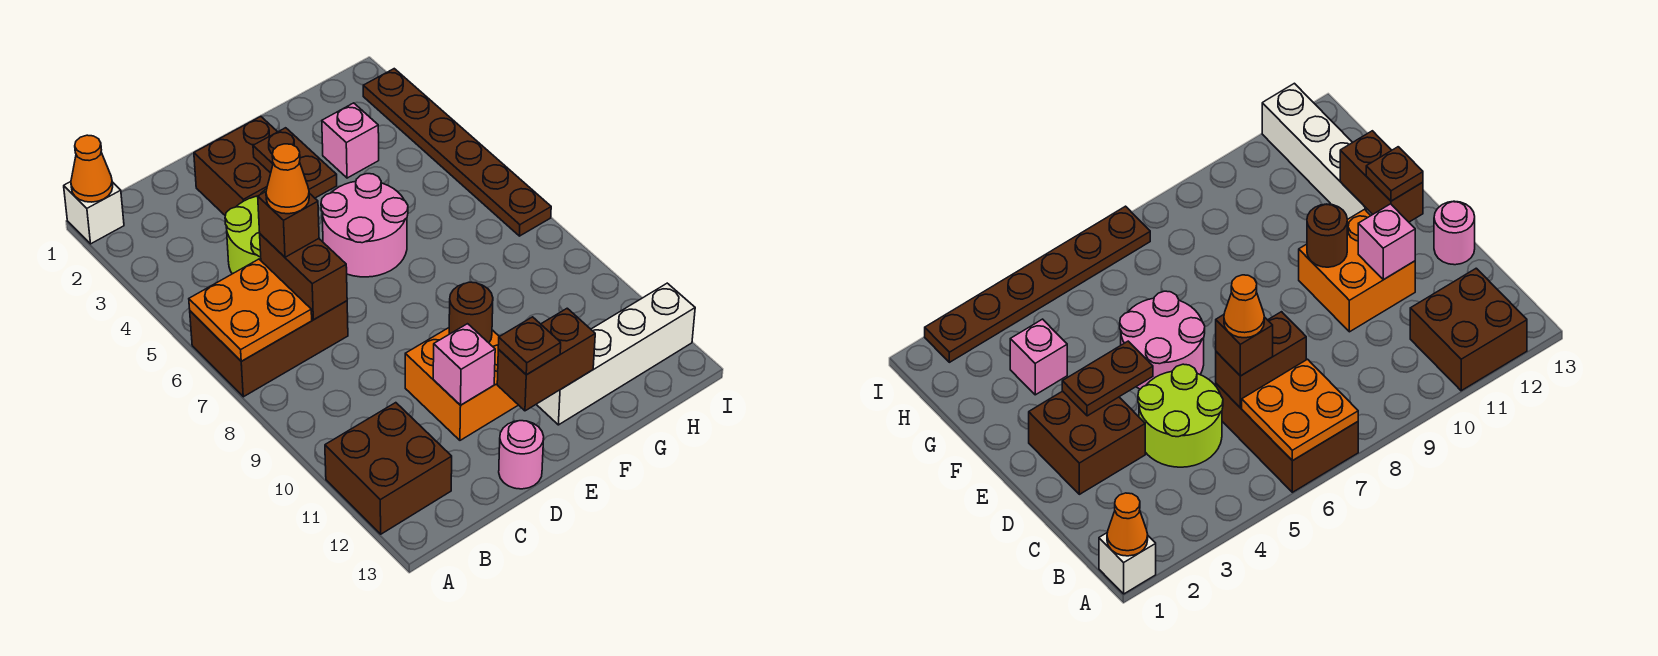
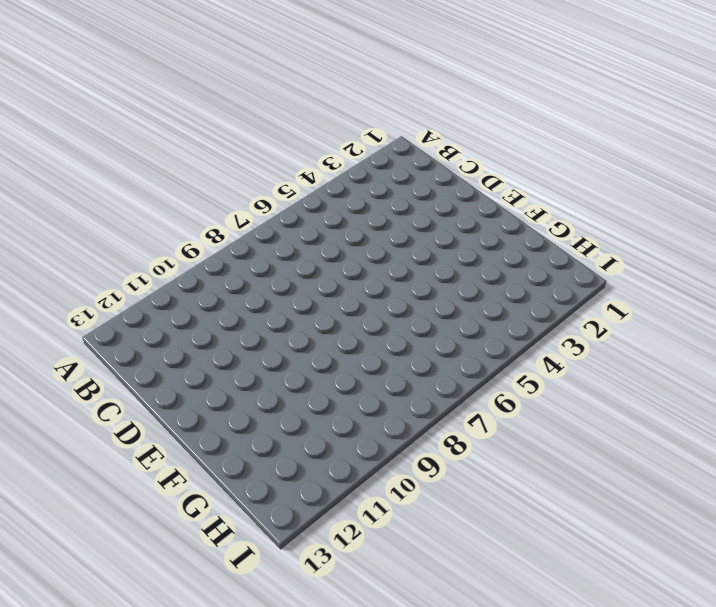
none -> white 1x1 brick [64,182,124,244]
none -> brown 2x3 brick [190,301,348,397]
none -> brown 2x2 brick [325,403,452,534]

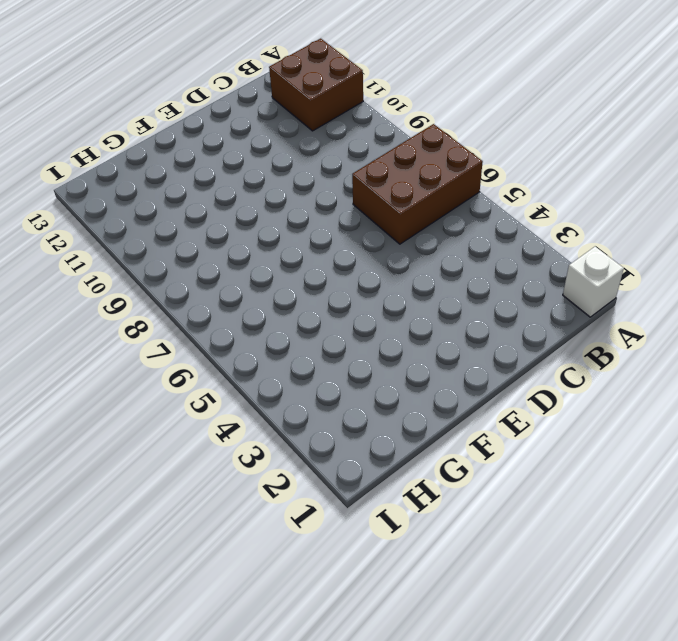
none -> lime 2x2 round brick [225,189,267,274]
none -> brown 2x2 brick [194,117,277,216]
none -> orange 2x2 brick [405,328,518,440]

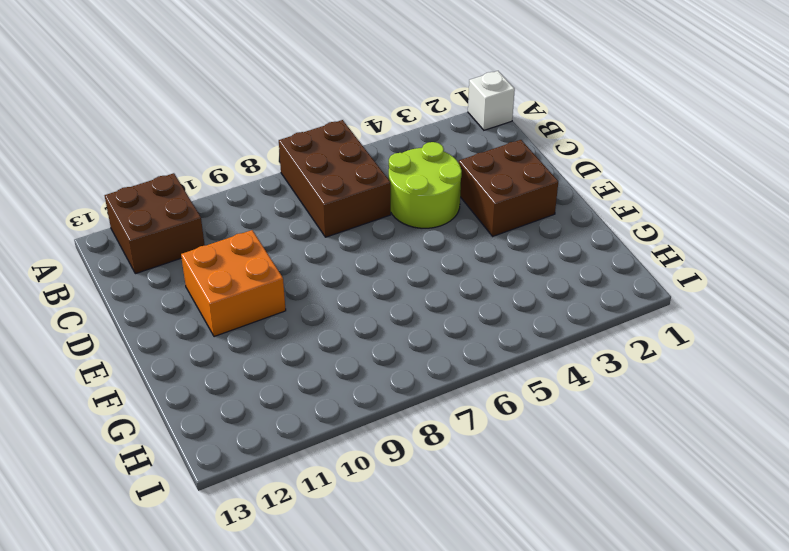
none -> pink 1x1 round brick [499,421,544,489]
none -> pink 2x2 round brick [321,174,408,277]
none -> white 1x4 brick [536,283,695,425]

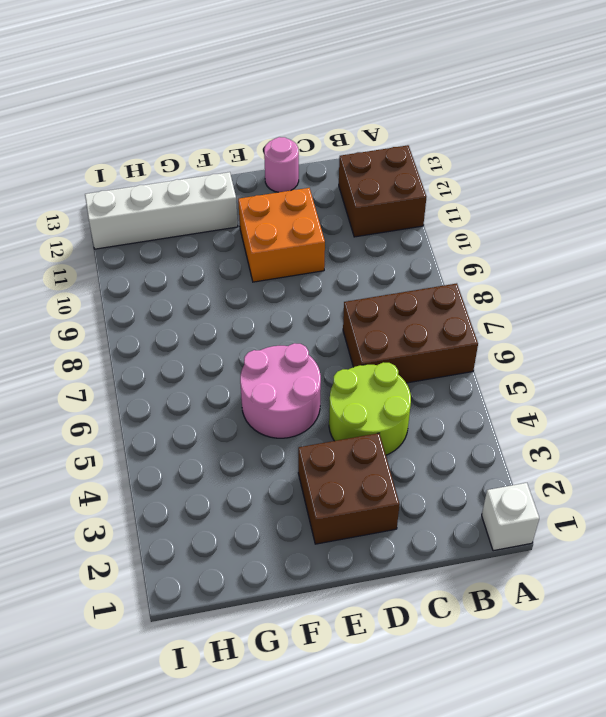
none -> pink 1x1 brick [322,103,379,178]
none -> brown 1x6 plate [363,69,551,236]
none -> orange 1x1 cone [71,135,113,202]

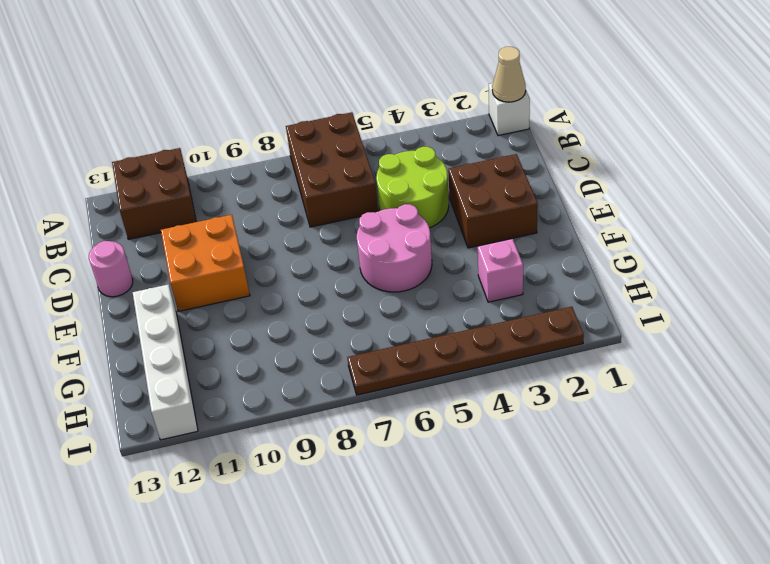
tan 1x1 cone [492,47,526,102] -> orange 1x1 cone [71,135,113,202]
none -> orange 2x2 plate [189,259,312,361]
none -> brown 1x2 brick [260,234,347,320]
none -> pink 1x1 brick [433,324,495,405]

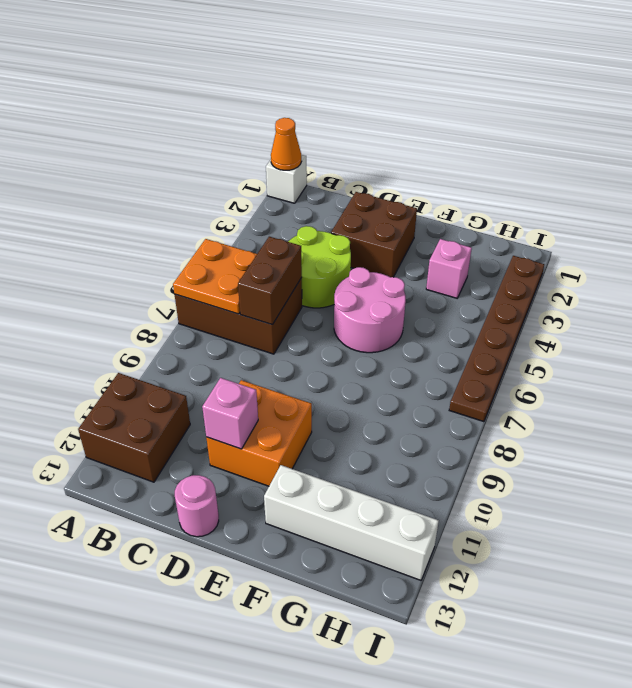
none -> brown 1x2 plate [253,128,337,198]
none -> brown 1x1 round brick [449,282,493,343]
none -> brown 1x2 brick [497,308,595,411]

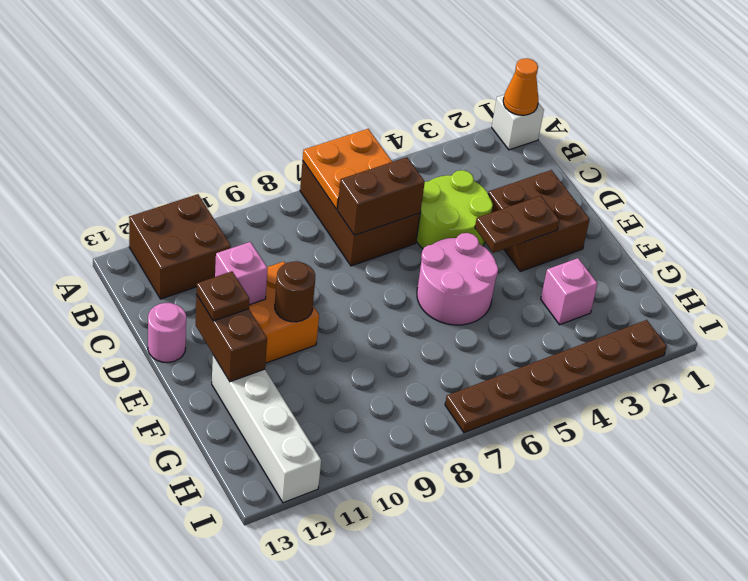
none -> brown 1x1 brick [258,192,319,257]
none -> orange 1x1 cone [266,144,309,214]

